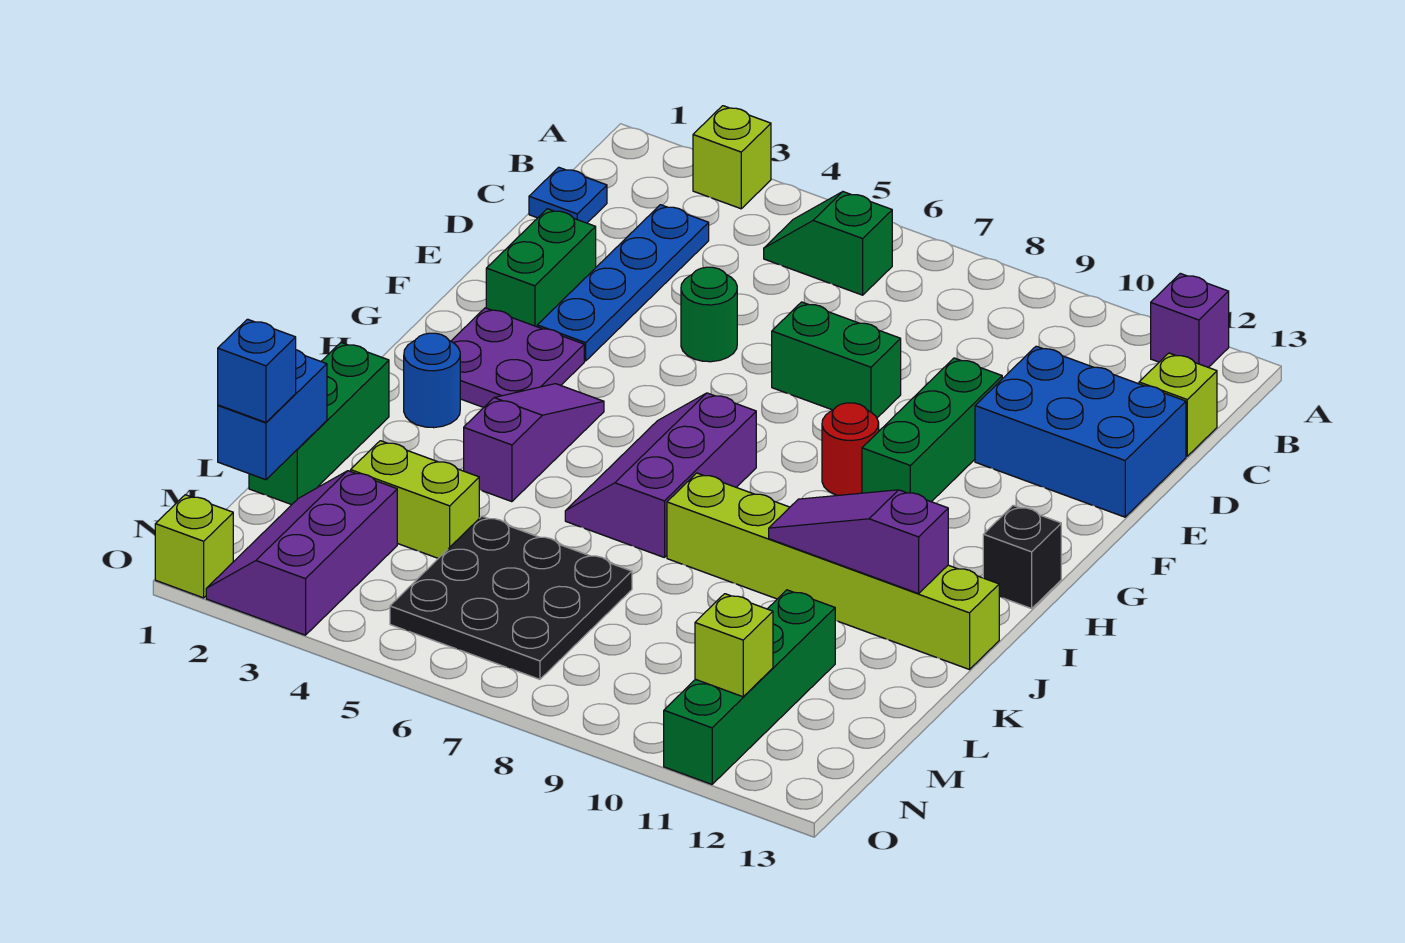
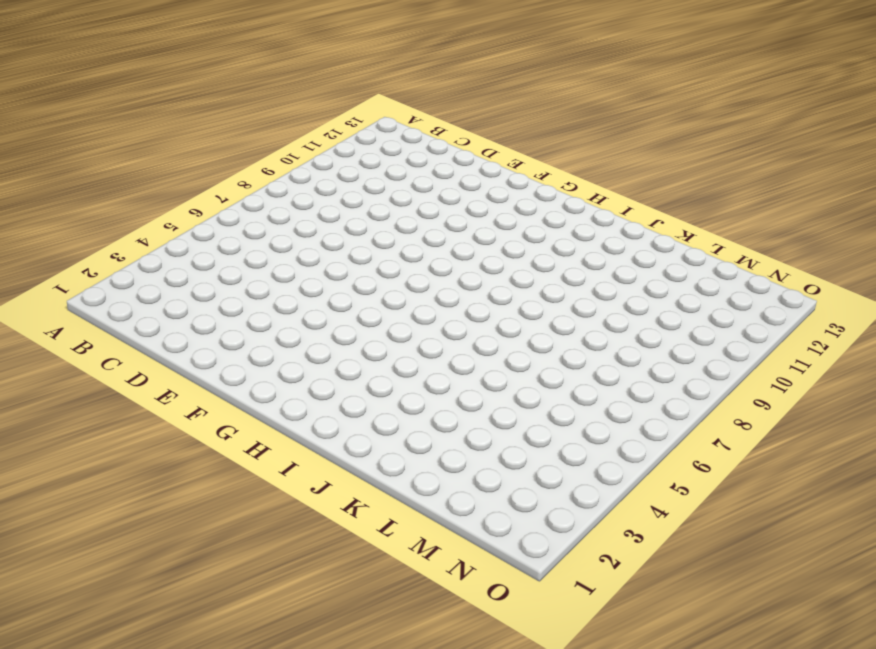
none -> lime 1x1 brick [693,106,771,209]
none -> purple 1x1 brick [1151,273,1229,367]
none -> green 1x2 slope [764,192,892,295]

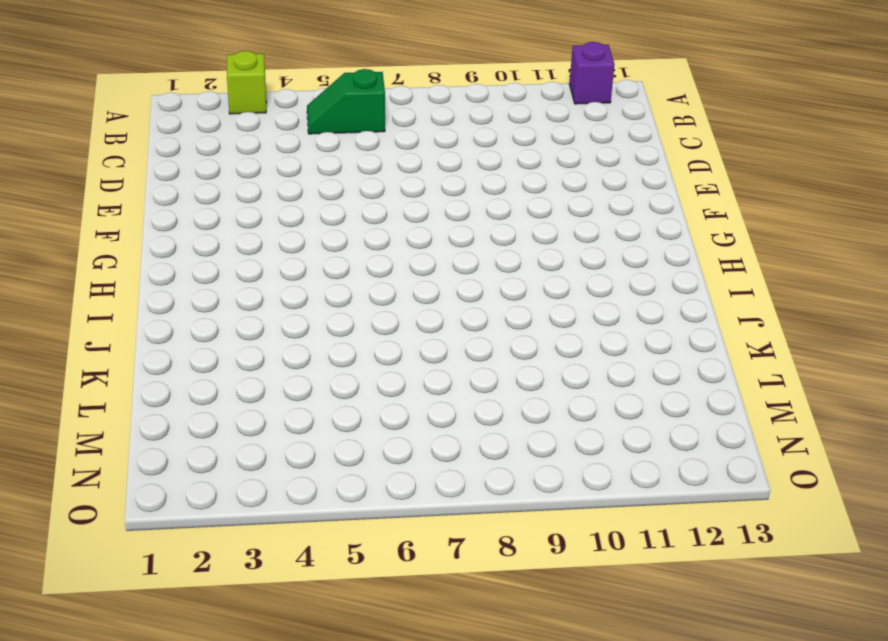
none -> blue 1x1 plate [529,167,607,223]
none -> blue 1x4 plate [537,205,709,361]
none -> lime 1x1 brick [1139,353,1217,456]

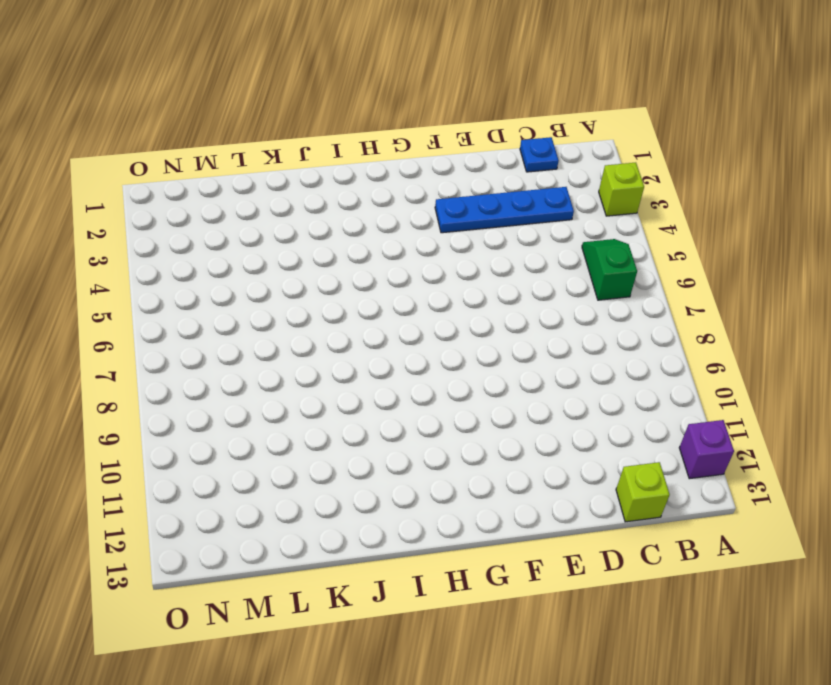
none -> blue 2x3 brick [975,346,1186,517]
none -> green 1x2 brick [486,209,596,327]
none -> green 1x1 round brick [681,267,737,362]

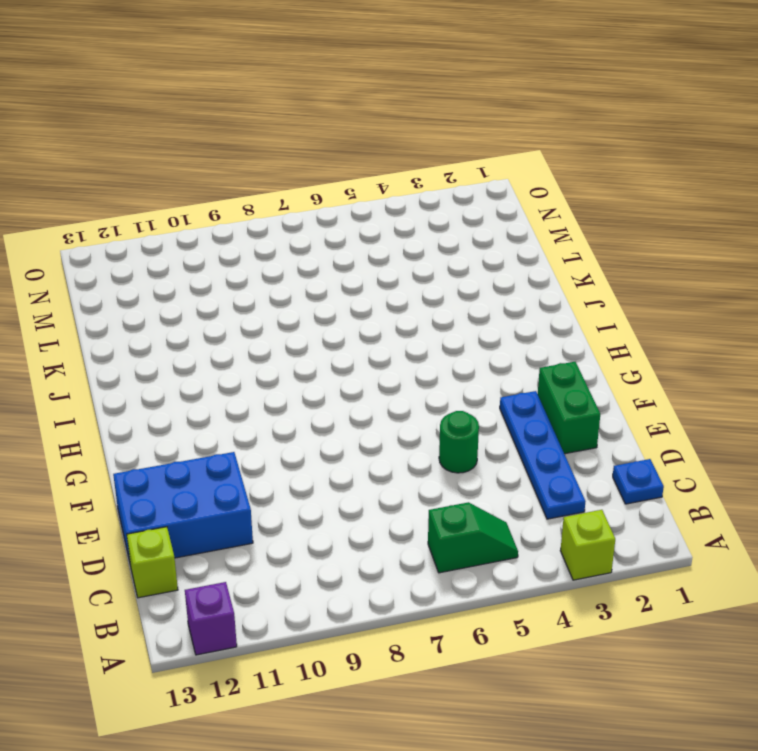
none -> green 1x2 brick [772,302,901,418]
none -> green 1x3 brick [862,358,1002,502]
none -> purple 2x2 plate [451,308,584,408]

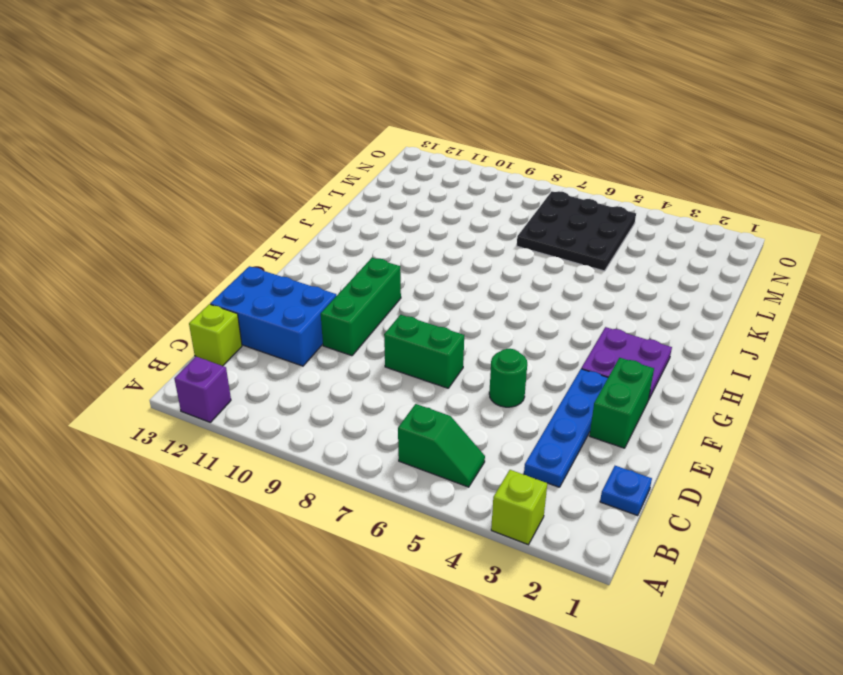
none -> red 1x1 round brick [822,403,879,495]
none -> purple 1x3 slope [464,384,604,502]
none -> purple 2x3 slope [565,393,756,558]

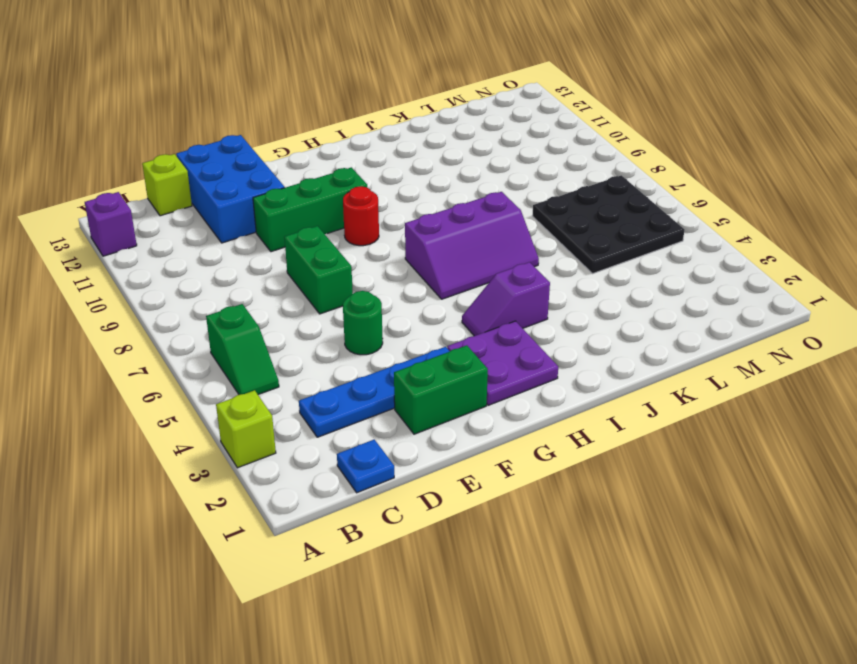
purple 1x2 slope [462,262,550,336] -> purple 1x3 slope [464,384,604,502]
none -> black 1x1 brick [983,505,1061,608]
none -> blue 1x1 round brick [404,333,460,428]
none -> green 1x3 brick [249,343,389,505]

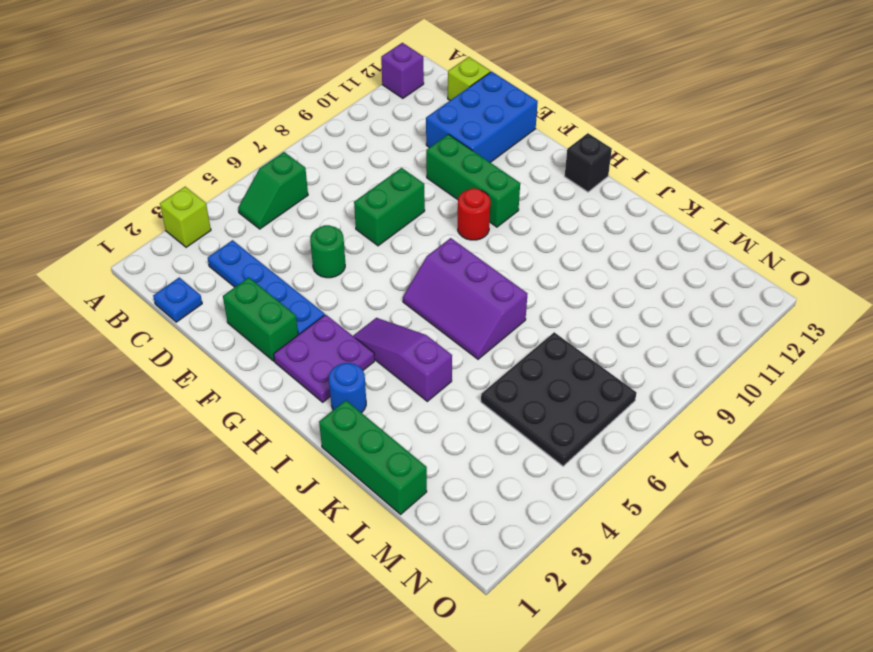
none -> lime 1x6 brick [667,473,999,670]
none -> lime 1x2 brick [351,441,479,558]
none -> green 1x4 brick [664,590,835,784]

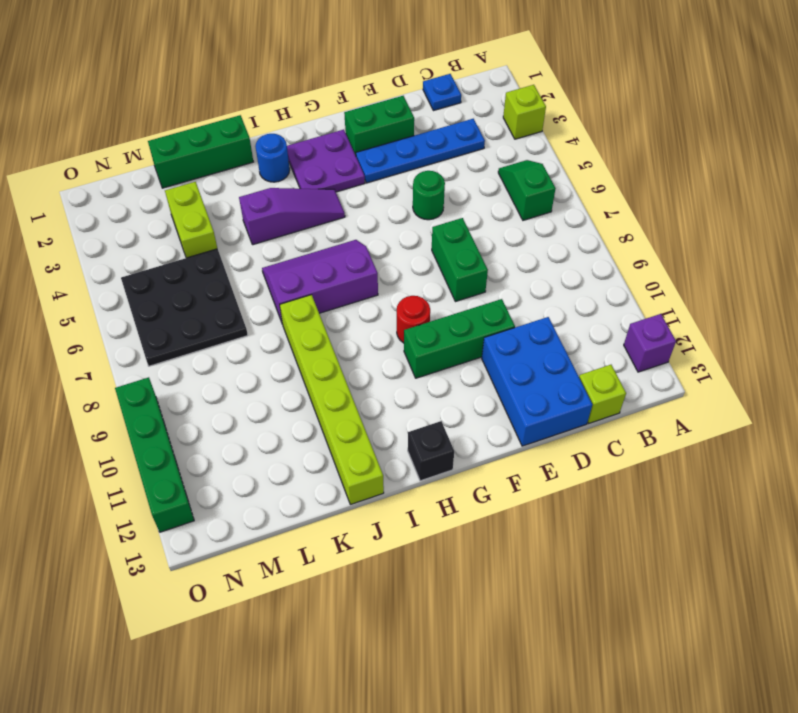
green 1x4 brick [115,377,194,532] -> green 1x4 brick turned to [664,590,835,784]
none -> purple 2x3 slope [206,471,397,635]
none -> lime 1x1 brick [155,495,233,598]
none -> purple 1x3 slope [769,490,948,594]

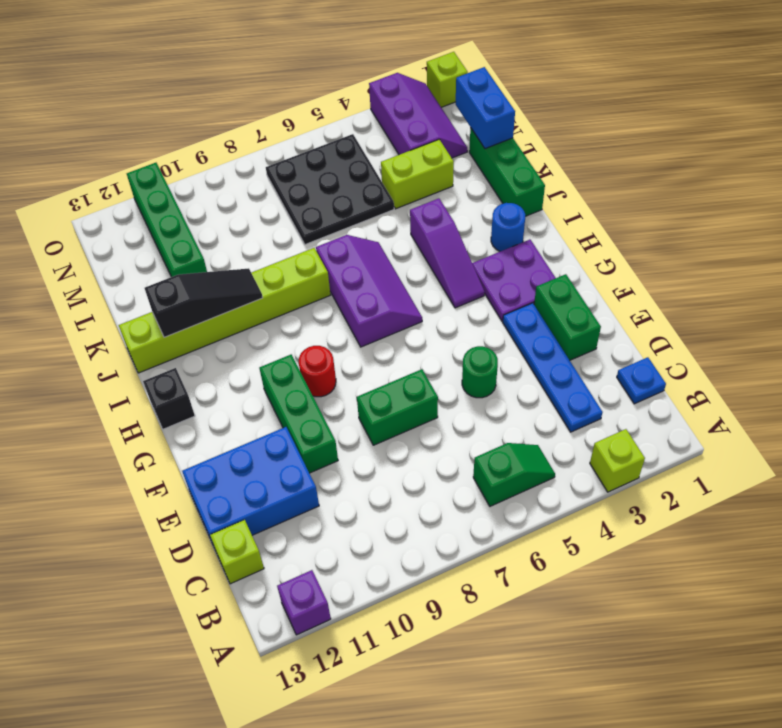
black 1x3 slope [145,268,263,337] -> purple 1x3 slope [769,490,948,594]
none -> lime 1x1 brick [695,594,773,697]
none -> blue 1x1 brick [218,319,296,422]

